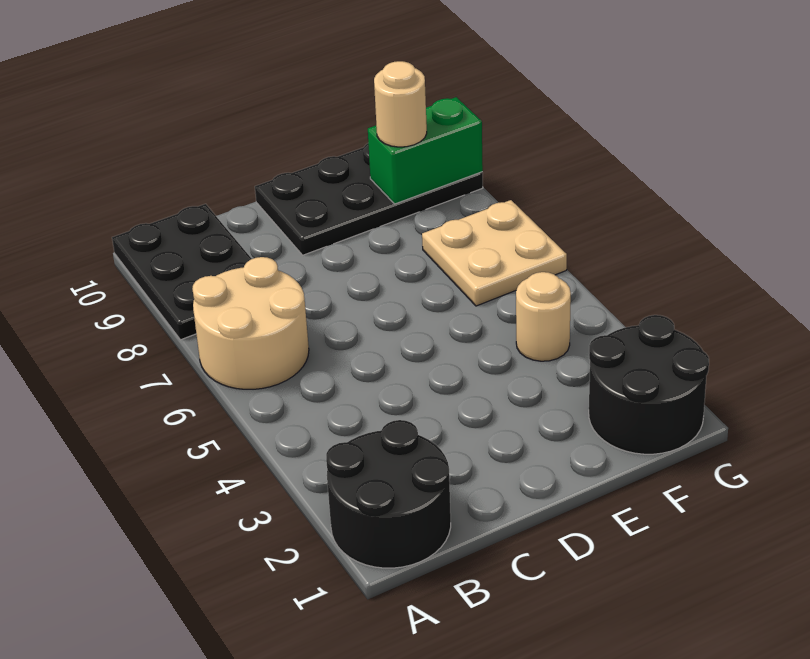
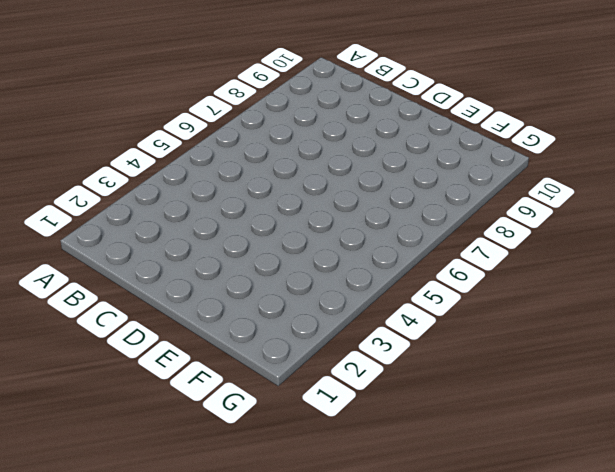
none -> black 2x2 round brick [326,420,451,568]
none -> tan 2x2 round brick [192,257,309,389]

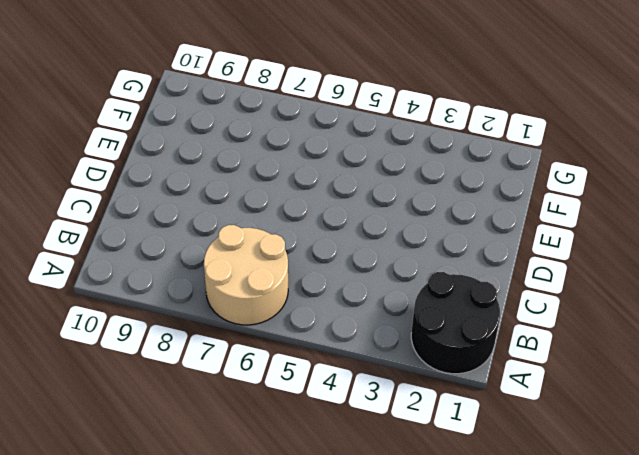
none -> black 2x3 plate [112,204,252,340]
none -> black 2x4 plate [255,144,483,255]

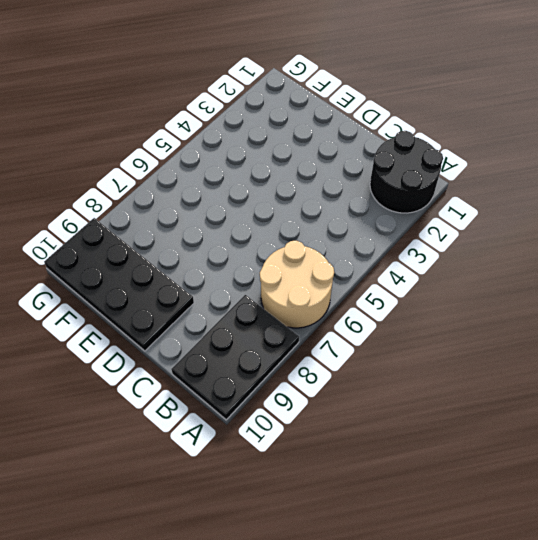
none -> black 2x2 round brick [589,315,709,454]
none -> tan 1x1 round brick [516,272,571,361]

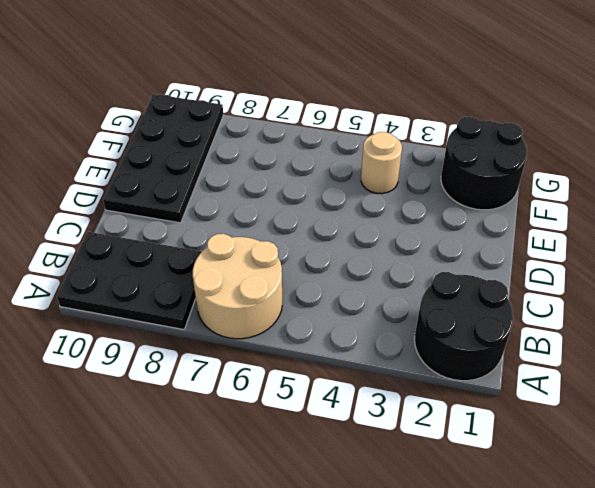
none -> tan 2x2 plate [422,200,567,306]
none -> green 1x2 brick [368,97,483,204]

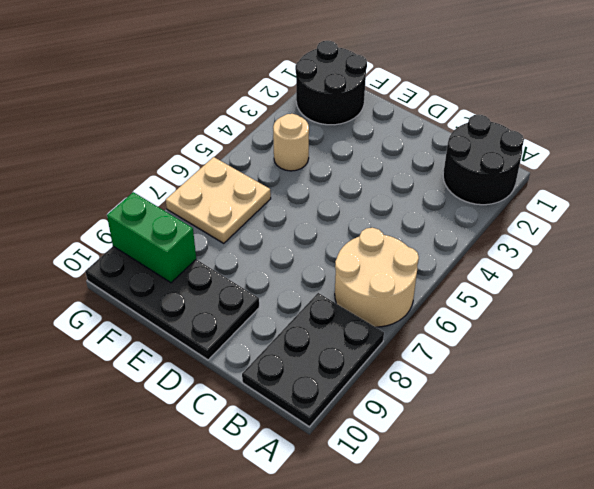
none -> tan 1x1 round brick [374,61,427,147]

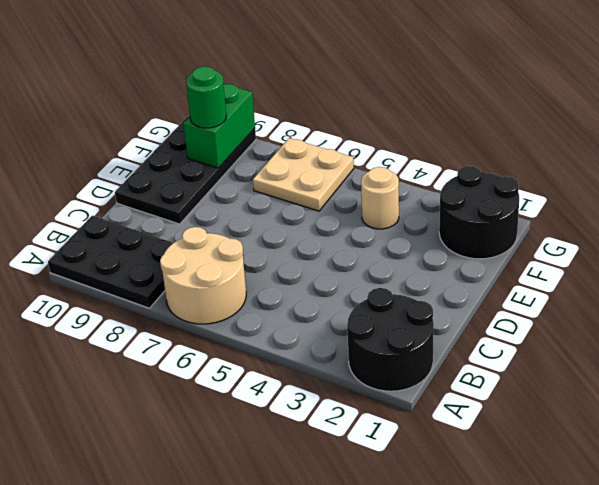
green 1x1 round brick [186,66,226,128] -> tan 1x1 round brick [374,61,427,147]

